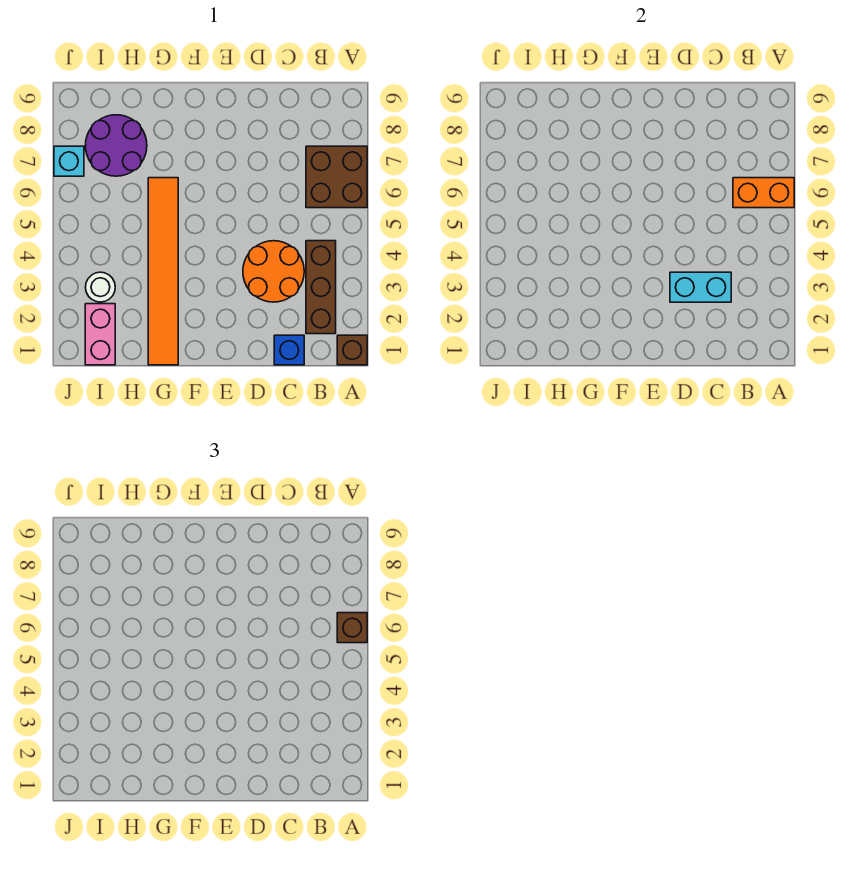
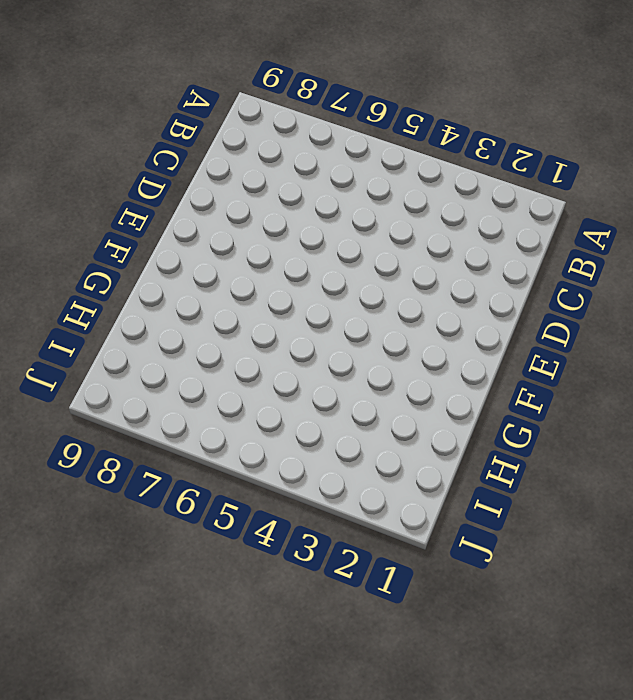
none -> brown 1x1 brick [337,335,367,365]
none -> brown 2x2 brick [306,146,367,208]
none -> brown 1x3 brick [306,241,336,334]

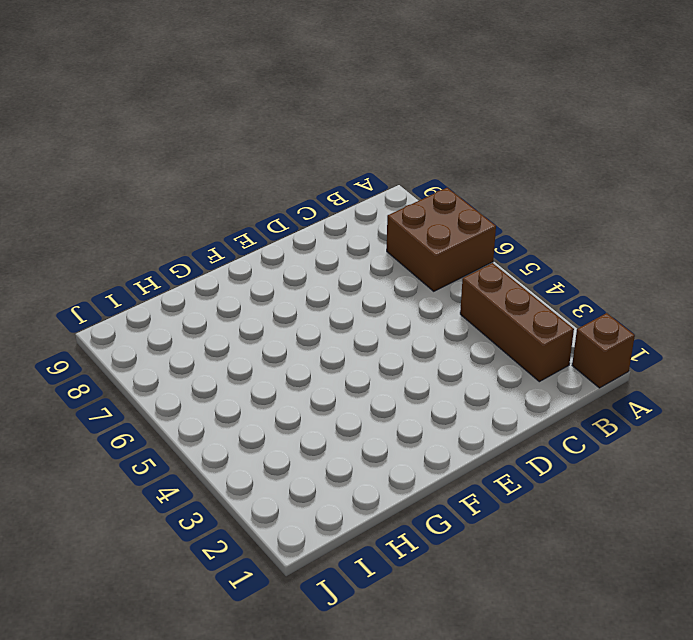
none -> blue 1x1 brick [274,335,304,365]
none -> orange 2x2 round brick [243,241,304,302]
none -> orange 1x6 tile [148,178,178,365]

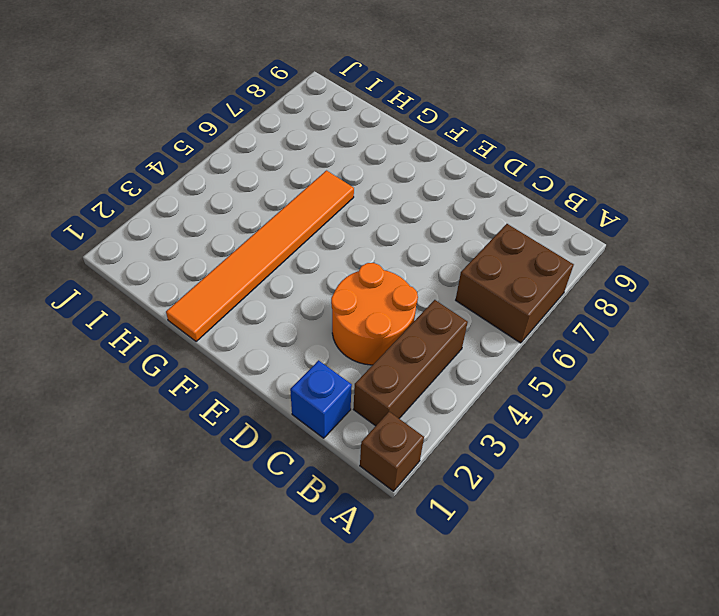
none -> purple 2x2 round brick [85,115,147,176]
none -> pink 1x2 brick [85,304,115,365]
none -> white 1x1 round brick [86,272,115,302]

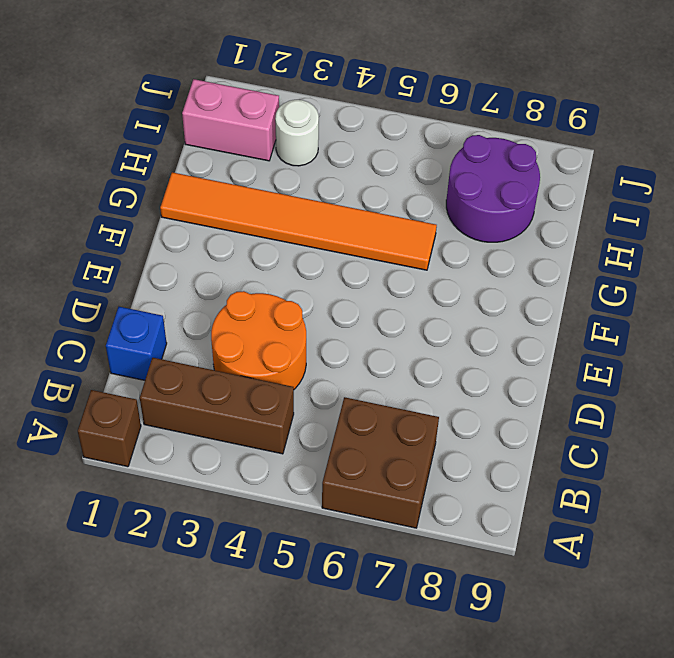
none -> cyan 1x1 brick [54,146,84,176]
none -> orange 1x2 brick [733,178,794,208]
none -> cyan 1x2 brick [670,272,731,302]

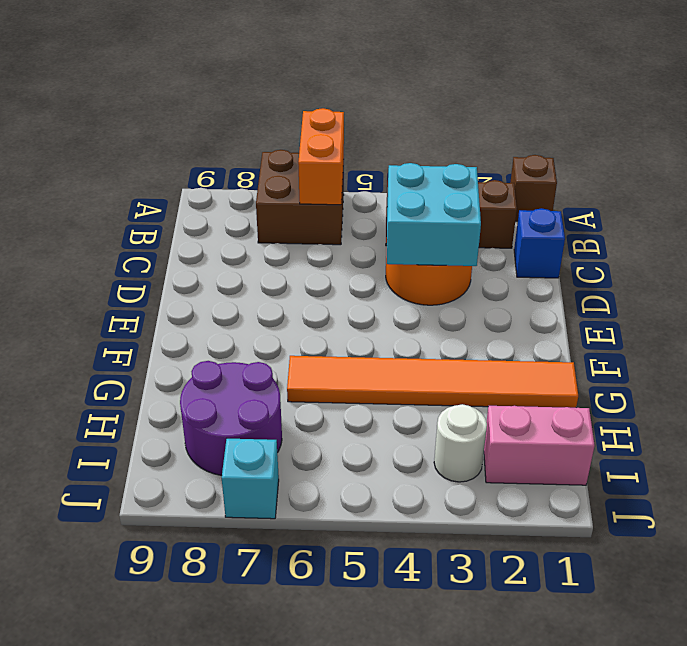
cyan 2x2 brick [387,163,481,266] -> cyan 1x2 brick [670,272,731,302]
none -> brown 1x1 brick [337,613,367,643]

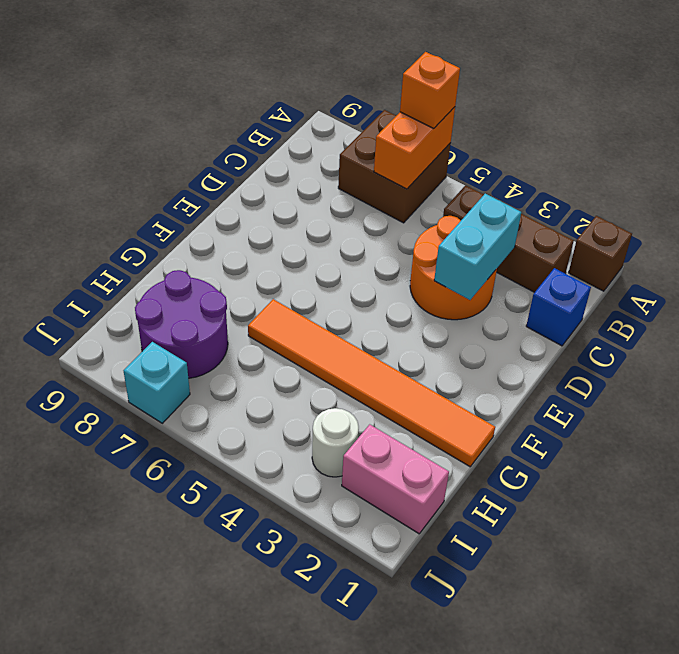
orange 1x1 brick [400,52,460,128] -> brown 1x1 brick [337,613,367,643]

